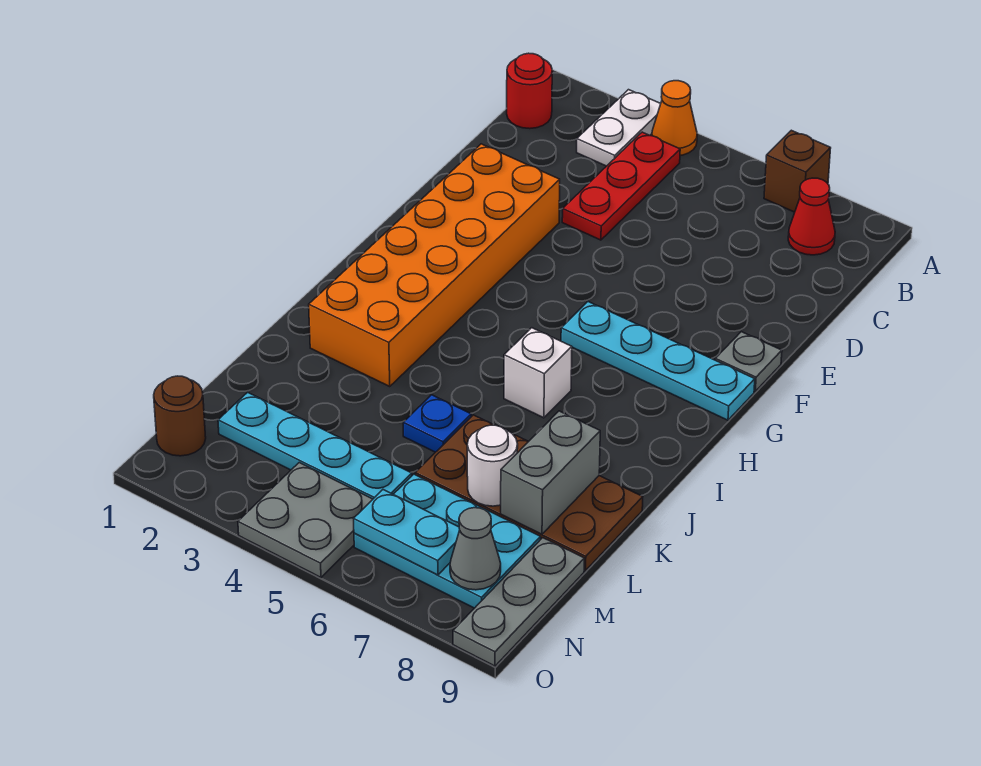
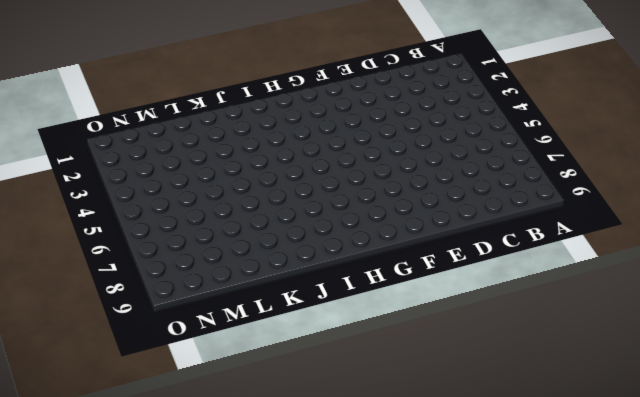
none -> white 1x2 plate [577,90,661,166]
none -> orange 1x1 cone [652,81,697,156]
none -> brown 1x1 brick [764,130,831,212]

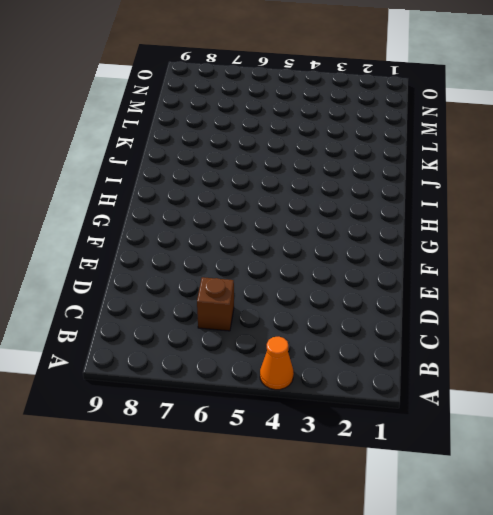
brown 1x1 brick [197,277,234,331] -> brown 1x1 brick moved to [764,130,831,212]
none -> white 1x2 plate [577,90,661,166]
none -> red 1x1 round brick [507,53,552,129]
none -> red 1x3 plate [562,132,680,240]

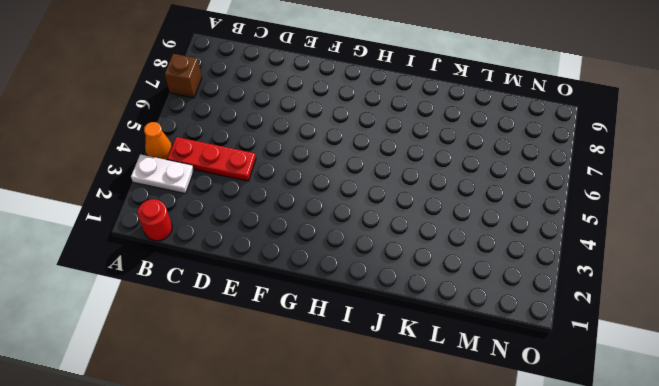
none -> red 1x1 cone [788,178,835,255]
none -> orange 2x6 brick [309,144,560,387]
none -> grey 1x1 plate [715,332,782,391]

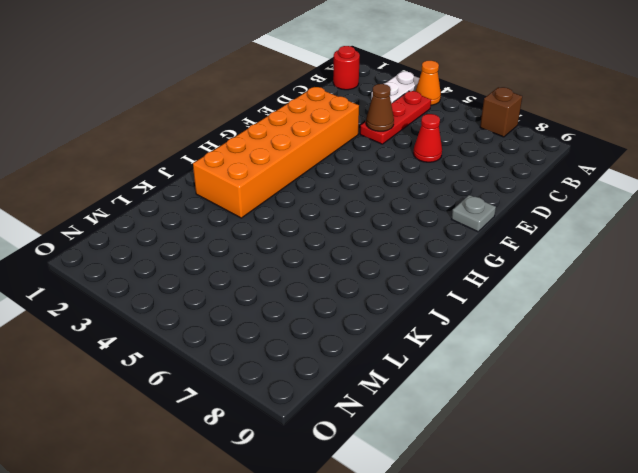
brown 1x1 cone [366,84,394,131] -> none
red 1x1 cone [413,114,442,162] -> red 1x1 cone moved to [788,178,835,255]
none -> cyan 1x4 plate [561,302,755,420]
none -> white 1x1 brick [504,328,572,418]
none -> blue 1x1 plate [403,395,471,452]

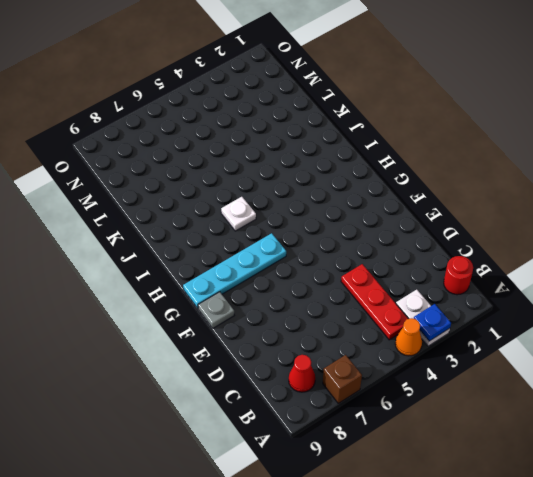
blue 1x1 plate [414,304,451,341] -> blue 1x1 plate moved to [403,395,471,452]
white 1x1 plate [221,197,256,231] -> white 1x1 brick [504,328,572,418]
none -> orange 2x6 brick [309,144,560,387]
none -> brown 2x4 plate [415,415,643,571]
none -> cyan 1x4 plate [218,392,412,499]

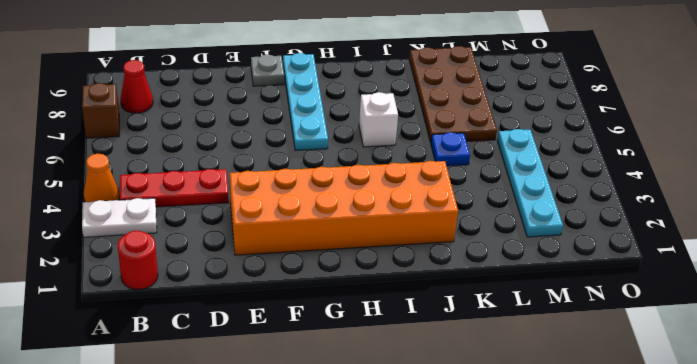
none -> cyan 2x3 plate [354,474,541,608]
none -> grey 1x3 plate [453,538,584,666]
none -> brown 1x1 round brick [154,376,206,456]

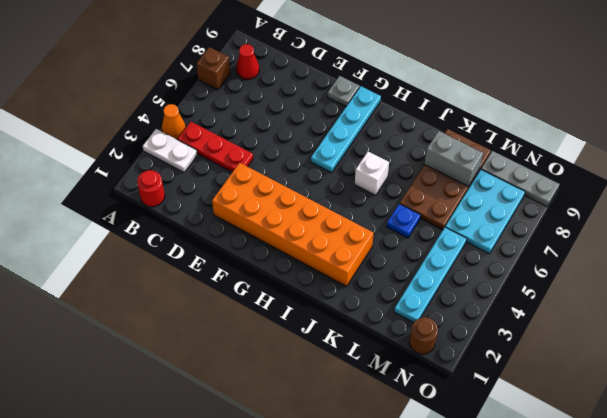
none -> grey 2x2 plate [238,463,373,577]
none -> white 1x1 round brick [467,425,518,506]
none -> cyan 1x2 plate [354,490,460,575]

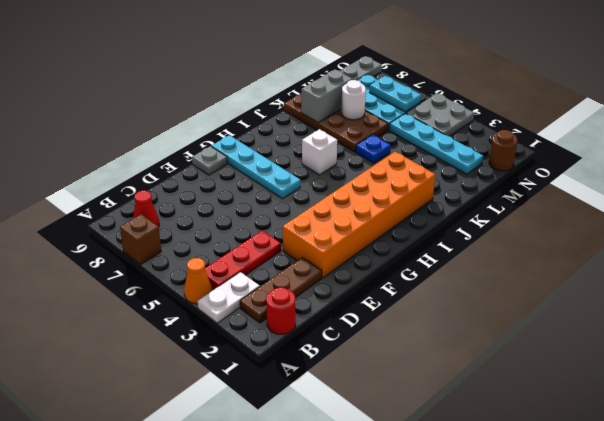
brown 1x3 plate [240,258,322,323] -> none
none -> grey 1x1 cone [450,508,501,590]

